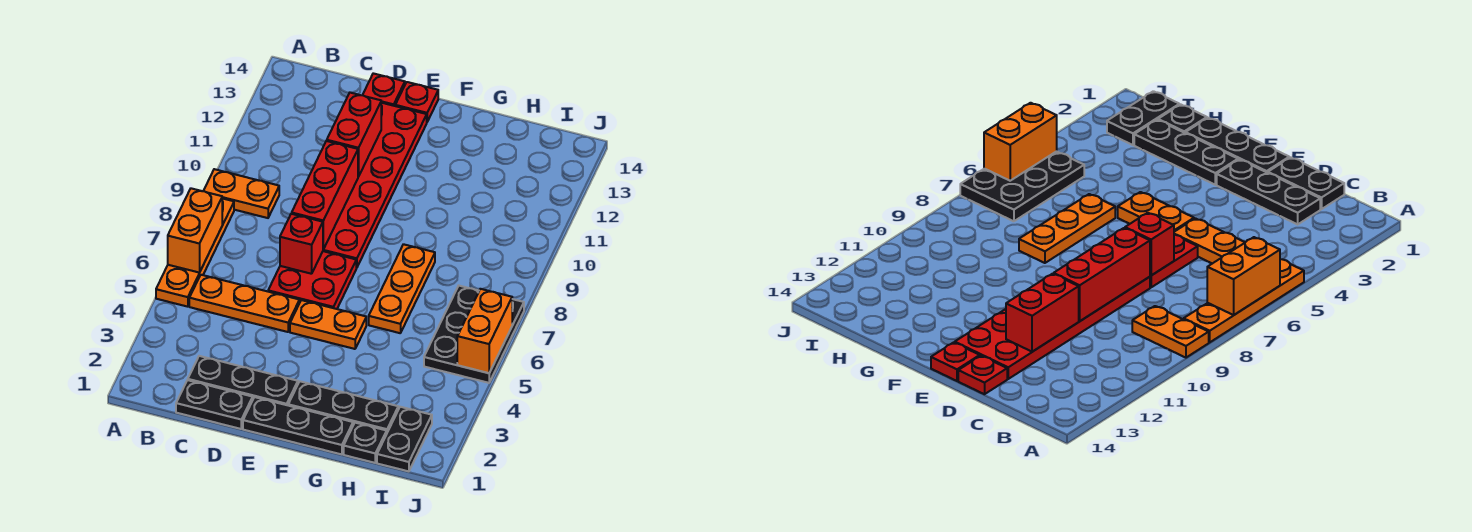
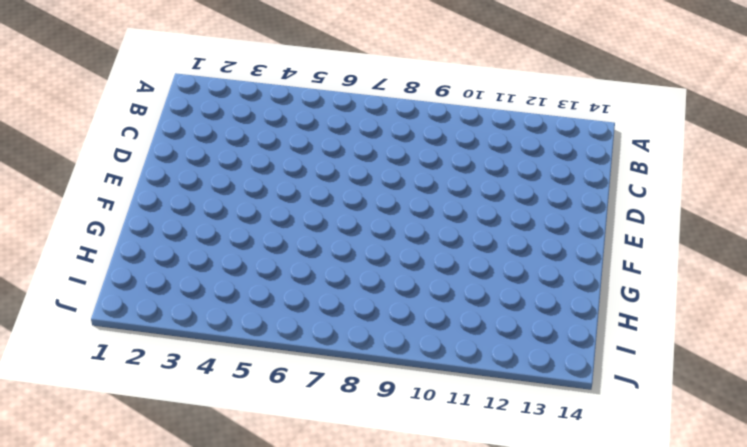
none -> orange 1x4 plate [156,198,234,307]
none -> orange 1x2 plate [204,169,279,218]
none -> orange 1x3 plate [189,275,300,332]

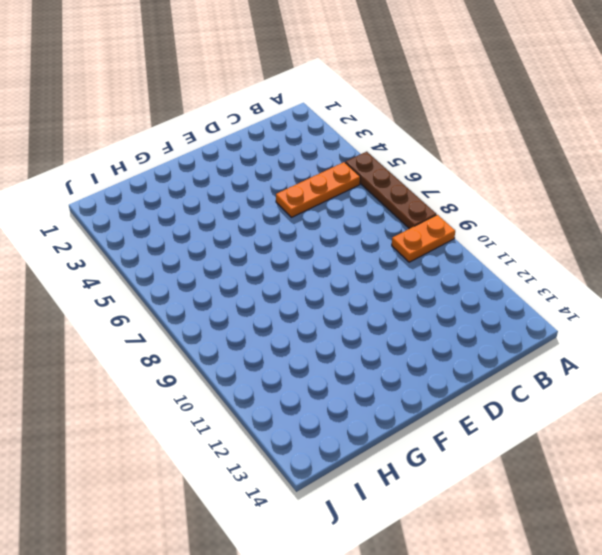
brown 1x4 plate [345,152,436,229] -> orange 1x4 plate [156,198,234,307]
none -> black 1x2 plate [176,380,253,429]
none -> black 1x3 plate [188,356,298,405]
none -> red 2x2 plate [268,251,356,309]

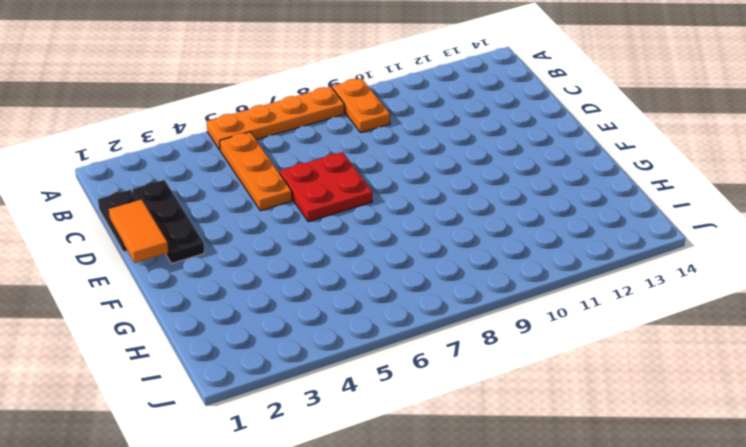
orange 1x2 tile [109,199,168,263] -> none
none -> red 2x6 plate [323,103,427,268]
none -> red 1x1 plate [363,73,405,106]
none -> black 1x3 plate [243,397,353,454]

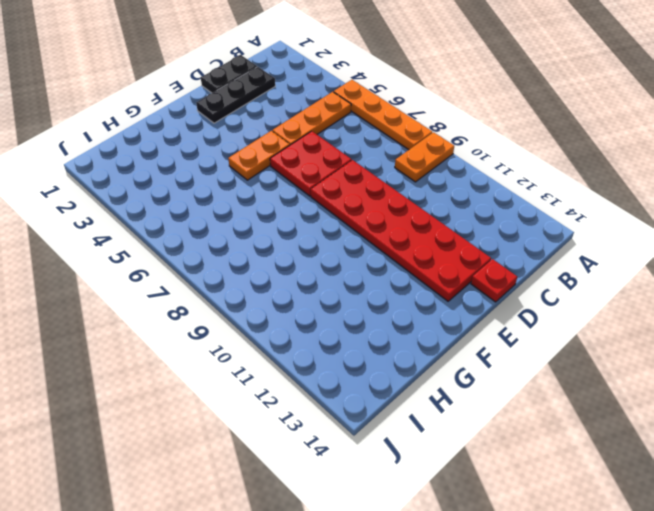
none -> black 1x3 plate [243,397,353,454]
none -> red 1x1 plate [395,82,438,122]
none -> black 1x3 plate [288,381,398,432]

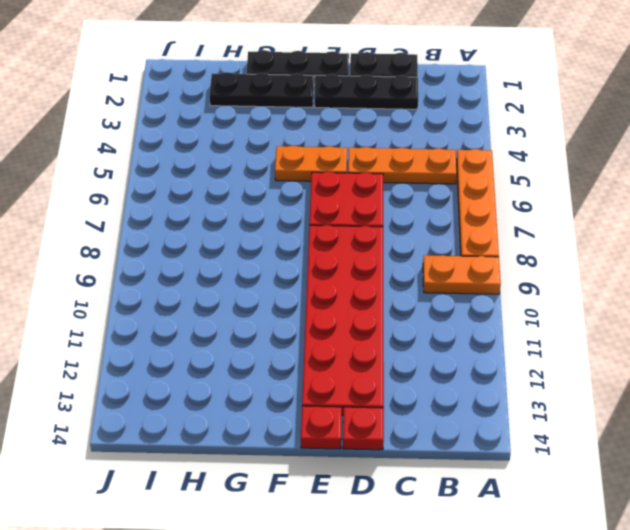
none -> orange 1x3 plate [369,244,435,333]
none -> black 1x1 plate [344,423,387,463]
none -> black 1x2 plate [377,407,432,471]

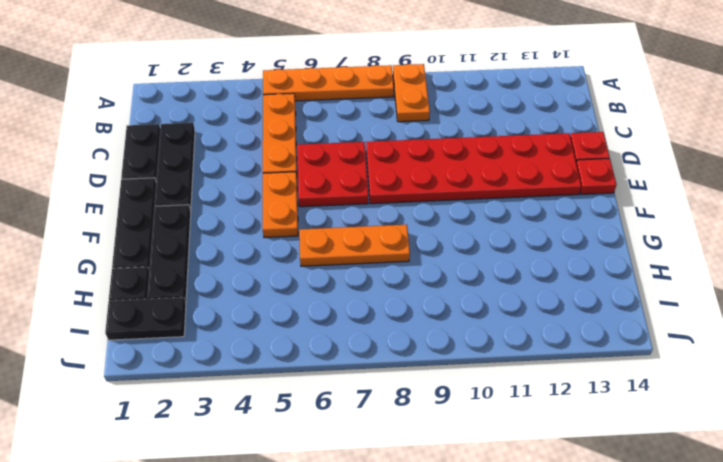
none -> black 2x3 plate [424,286,524,383]
none -> orange 1x2 brick [168,188,222,273]
none -> red 1x1 brick [280,214,323,274]

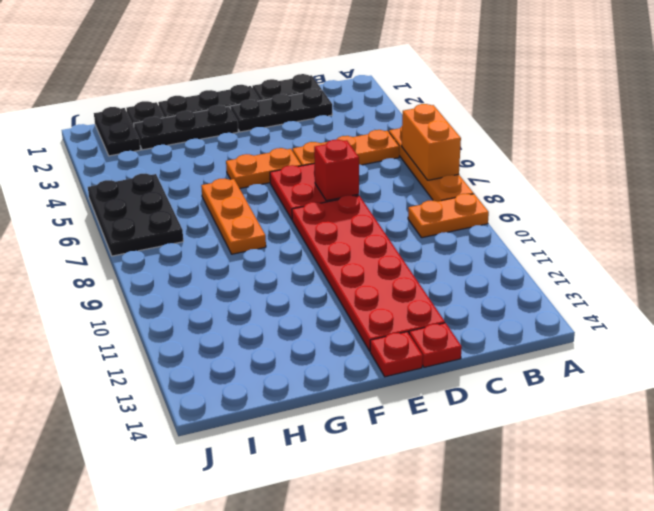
none -> red 1x3 brick [292,141,358,249]
none -> red 1x2 brick [327,93,381,177]
none -> orange 1x2 brick [457,289,512,373]

